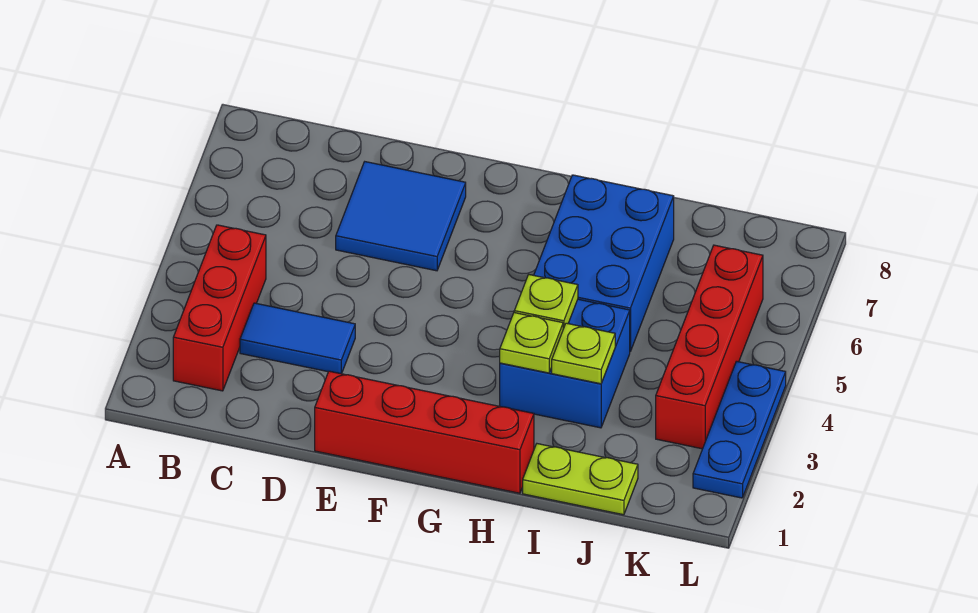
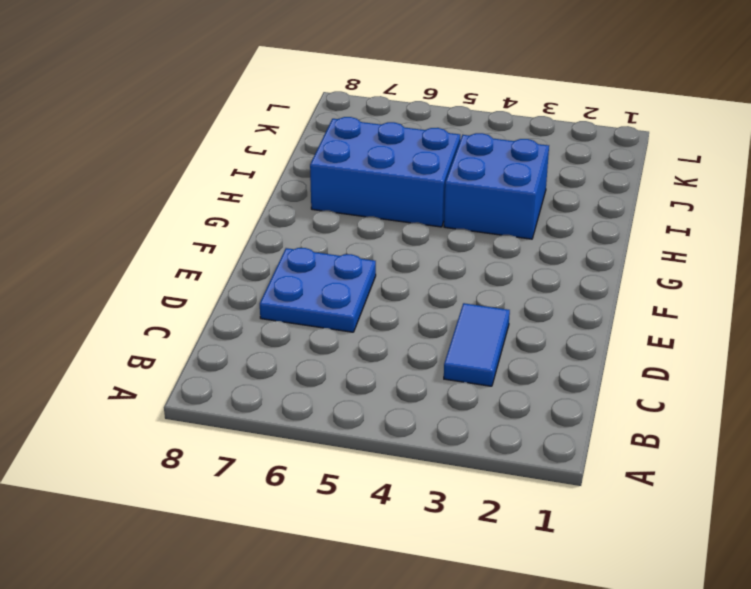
blue 2x2 plate [260,248,376,332] -> blue 2x2 tile [336,162,466,271]
none -> red 1x3 brick [173,225,266,391]
none -> red 1x4 brick [315,371,534,493]
none -> lime 1x2 plate [523,444,638,515]

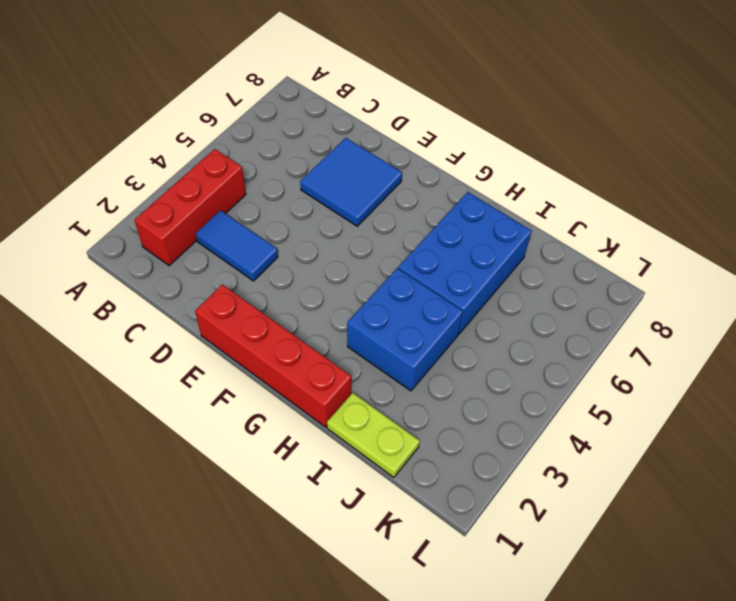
none -> red 1x4 brick [656,245,763,449]
none -> blue 1x3 plate [693,361,786,498]
none -> lime 1x1 plate [500,313,563,373]

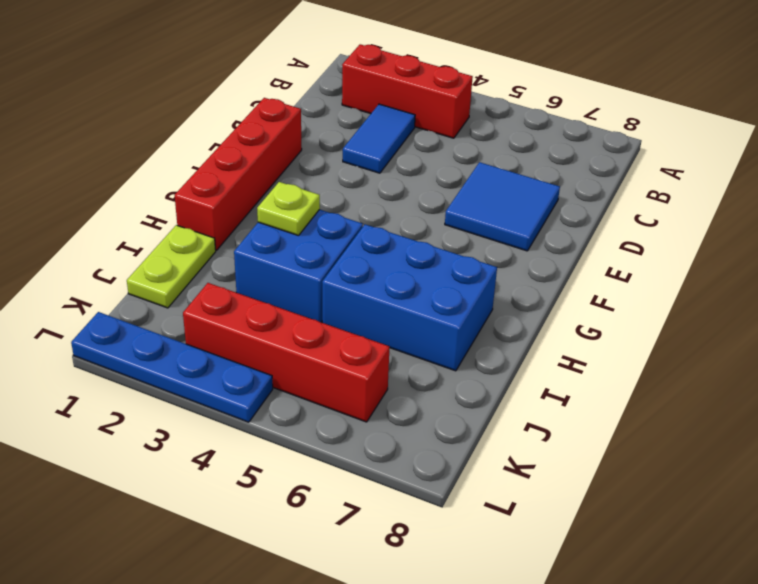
blue 1x4 plate [71,312,273,422] -> blue 1x3 plate [693,361,786,498]
none -> lime 1x1 plate [514,275,578,329]
none -> lime 1x1 plate [552,323,615,384]

